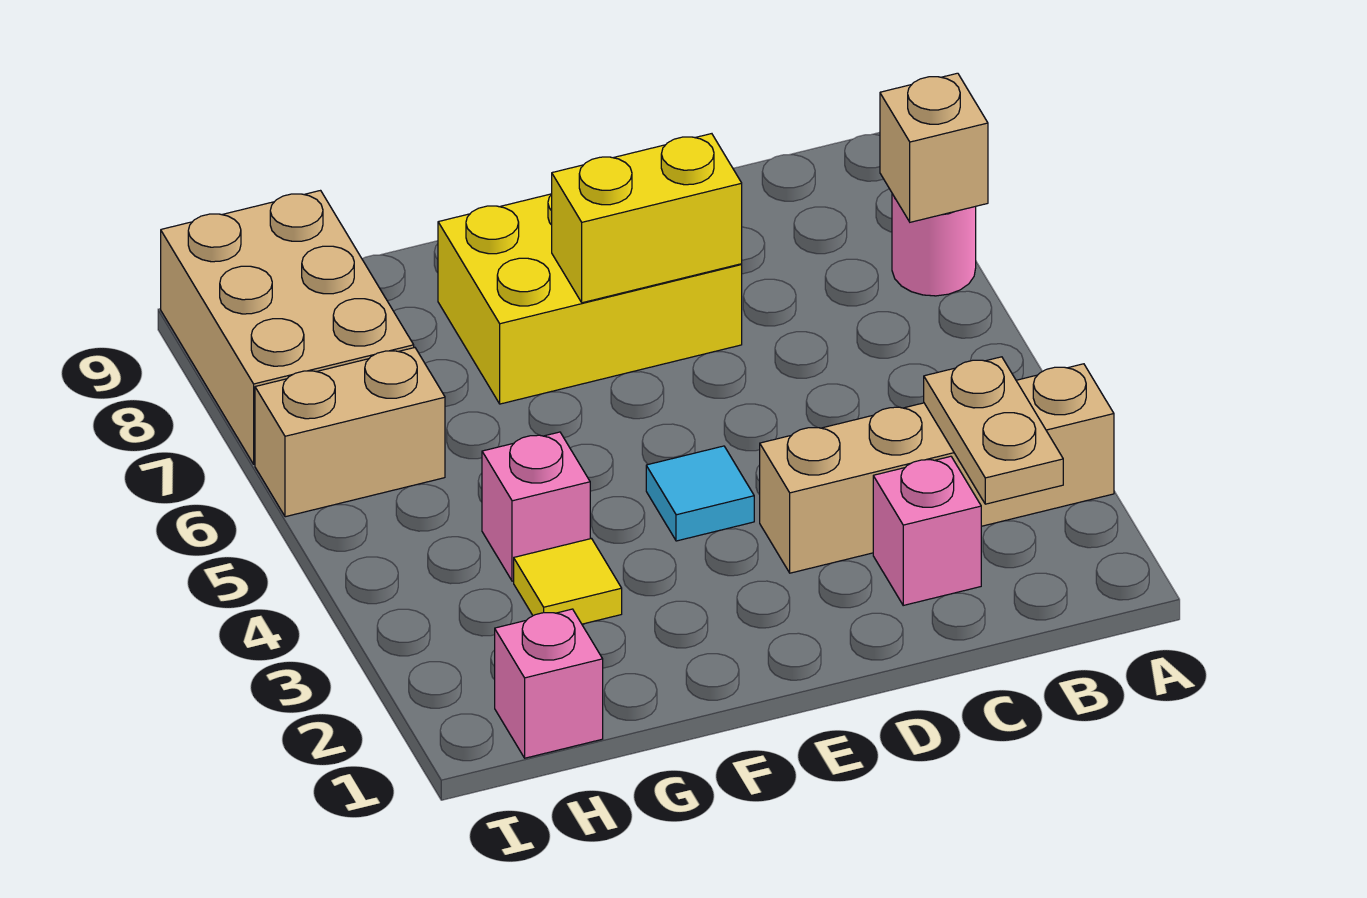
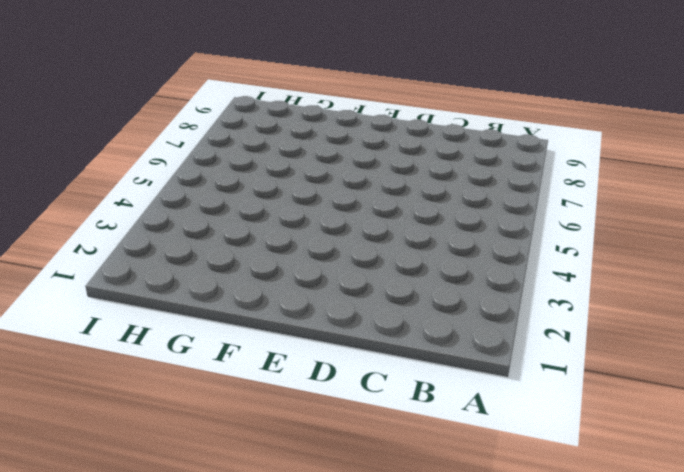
none -> tan 1x4 brick [760,364,1114,573]
none -> pink 1x1 round brick [892,194,976,296]
none -> pink 1x1 brick [873,456,981,605]

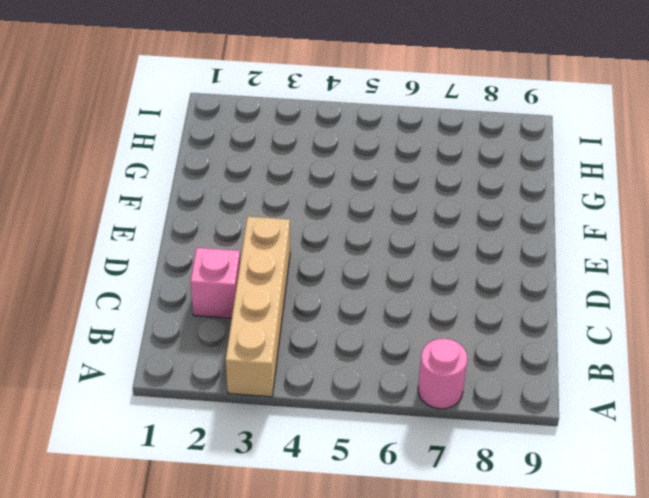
none -> yellow 2x3 brick [438,194,742,404]
none -> cyan 1x1 tile [646,446,754,541]
none -> yellow 1x1 tile [514,539,622,624]

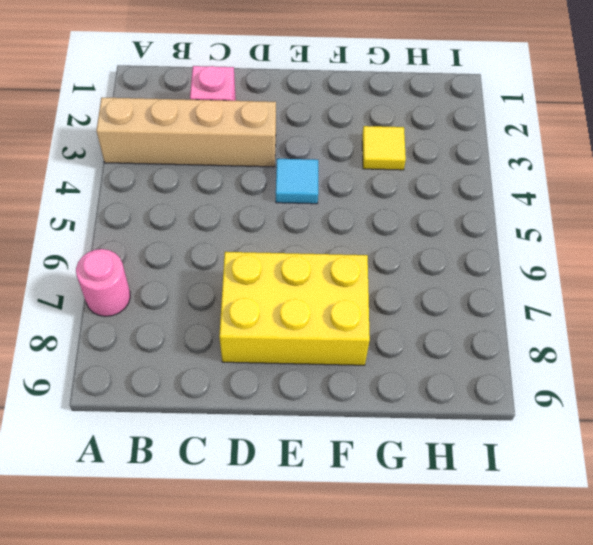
none -> pink 1x1 brick [482,432,590,581]
none -> pink 1x1 brick [495,609,603,758]
none -> tan 1x2 brick [255,348,445,517]

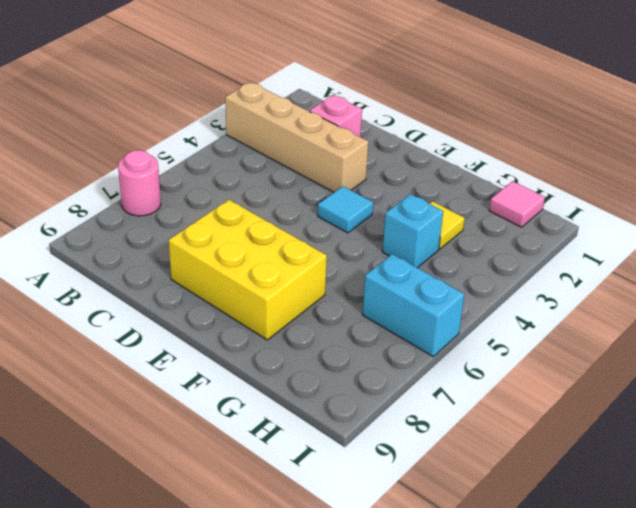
cyan 1x1 brick [382,194,443,268] -> pink 1x1 brick [482,432,590,581]
pink 1x1 tile [489,181,545,227] -> pink 1x1 brick [495,609,603,758]
cyan 1x2 brick [363,254,464,356] -> tan 1x2 brick [255,348,445,517]
none -> tan 2x3 brick [161,191,414,464]
none -> tan 1x1 brick [880,73,988,222]
none -> tan 1x2 plate [924,357,1063,504]

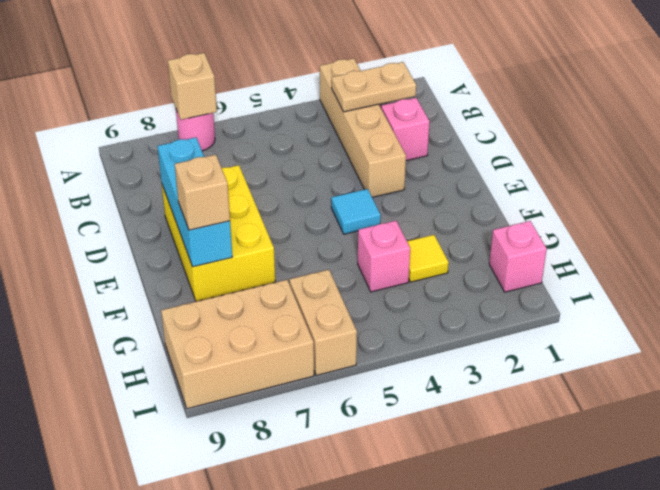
cyan 1x3 brick [158,137,232,267] -> none
tan 1x1 brick [175,155,230,230] -> none
none -> yellow 1x2 brick [552,134,742,303]

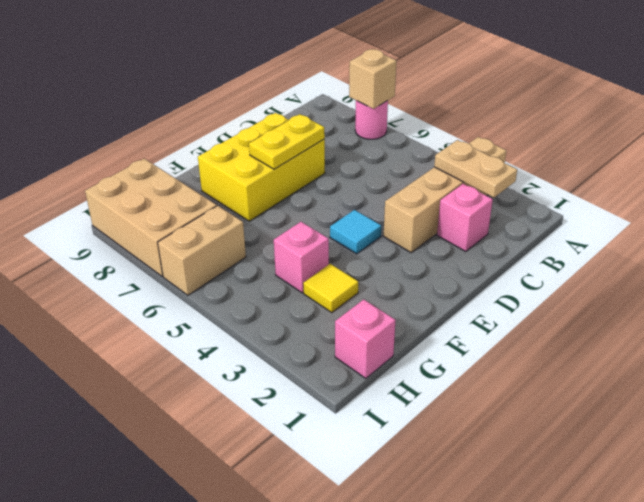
yellow 1x2 plate [249,114,325,169] -> yellow 1x2 brick [552,134,742,303]

